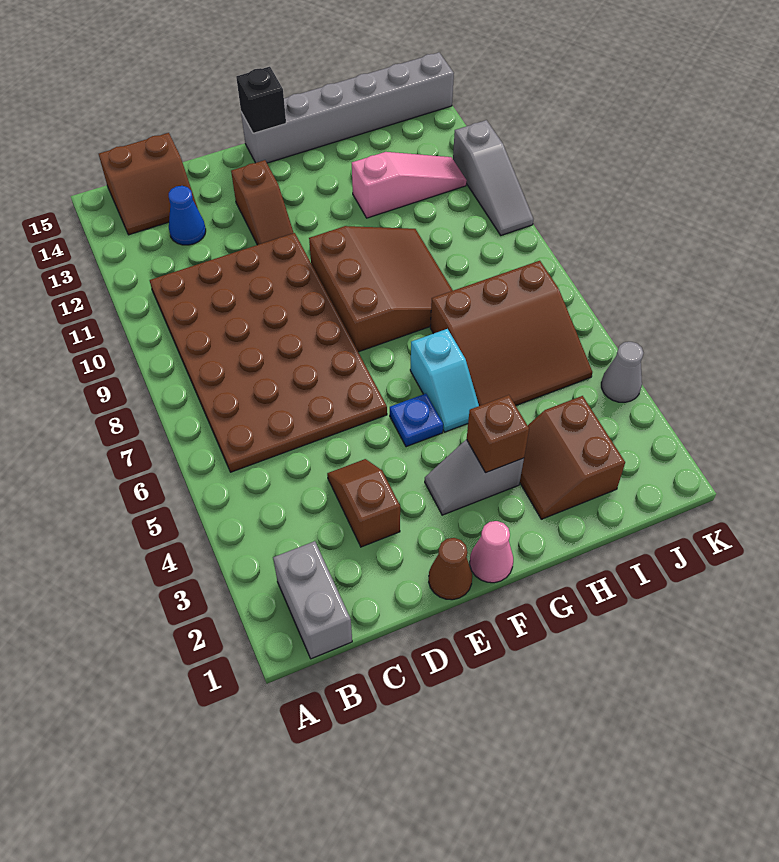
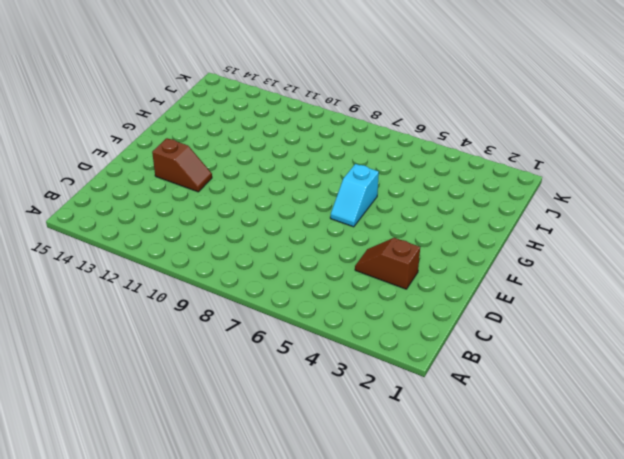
cyan 1x2 slope [330,164,379,227] -> cyan 1x2 slope turned to [410,329,479,432]
none -> grey 1x2 brick [273,541,352,659]
none -> brown 4x6 plate [150,233,387,472]
none -> brown 2x2 slope [99,133,198,235]

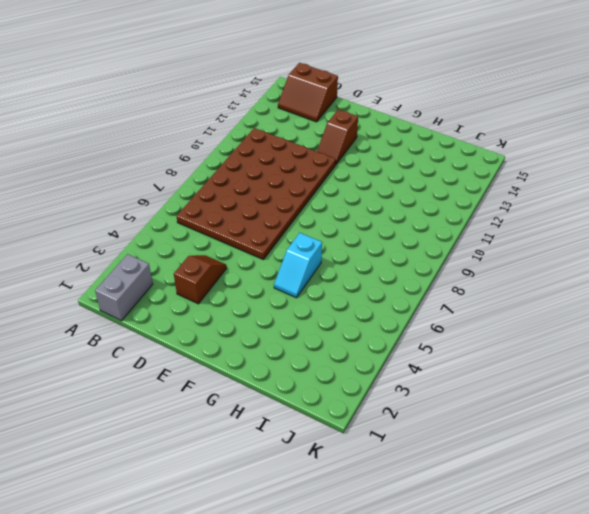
none -> blue 1x1 cone [169,186,206,245]
none -> brown 1x1 cone [429,538,472,600]
none -> pink 1x1 cone [470,521,513,583]

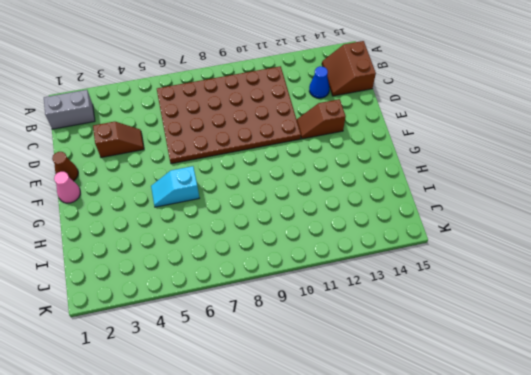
none -> grey 1x2 slope [425,440,524,515]
none -> blue 1x1 plate [390,394,443,447]
none -> brown 3x3 slope [309,226,453,352]

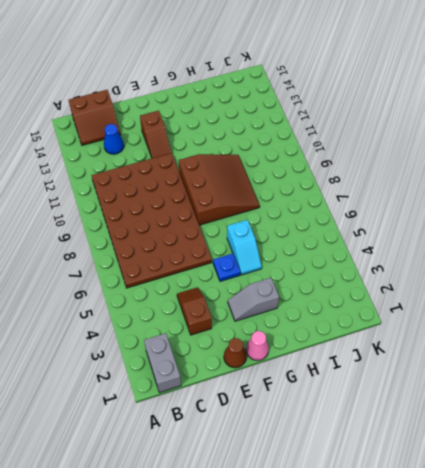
none -> grey 1x6 brick [241,52,454,163]
none -> brown 2x2 slope [520,396,625,519]
none -> brown 3x3 slope [430,261,592,406]

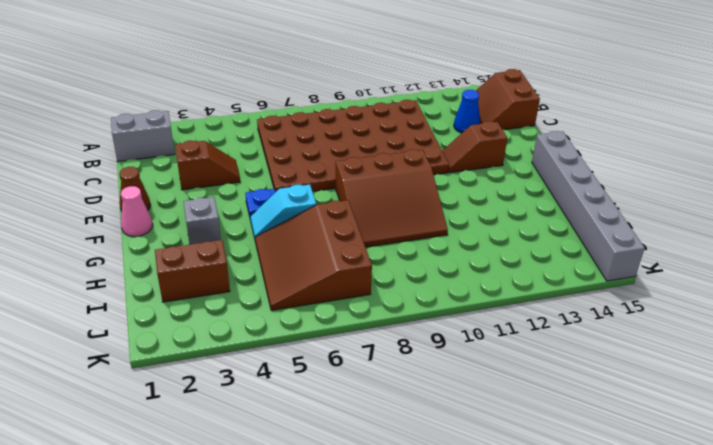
none -> pink 1x3 slope [352,152,467,218]
none -> grey 1x1 cone [601,342,643,402]
none -> grey 1x3 slope [453,120,533,235]

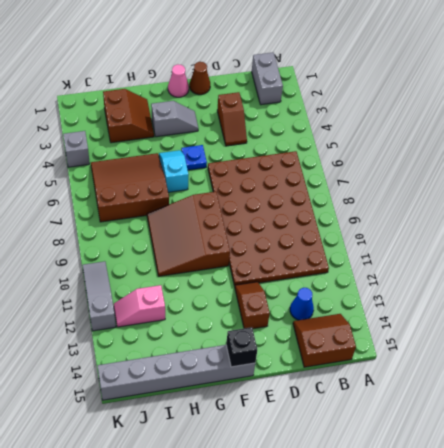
pink 1x2 slope [114,285,165,327] -> pink 1x3 slope [352,152,467,218]
grey 1x1 brick [63,131,90,167] -> grey 1x1 cone [601,342,643,402]
none -> brown 1x1 brick [467,395,529,473]

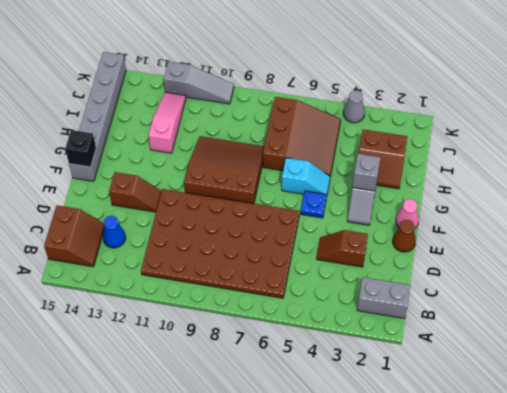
grey 1x1 brick [353,154,380,191] -> brown 1x1 brick [467,395,529,473]

